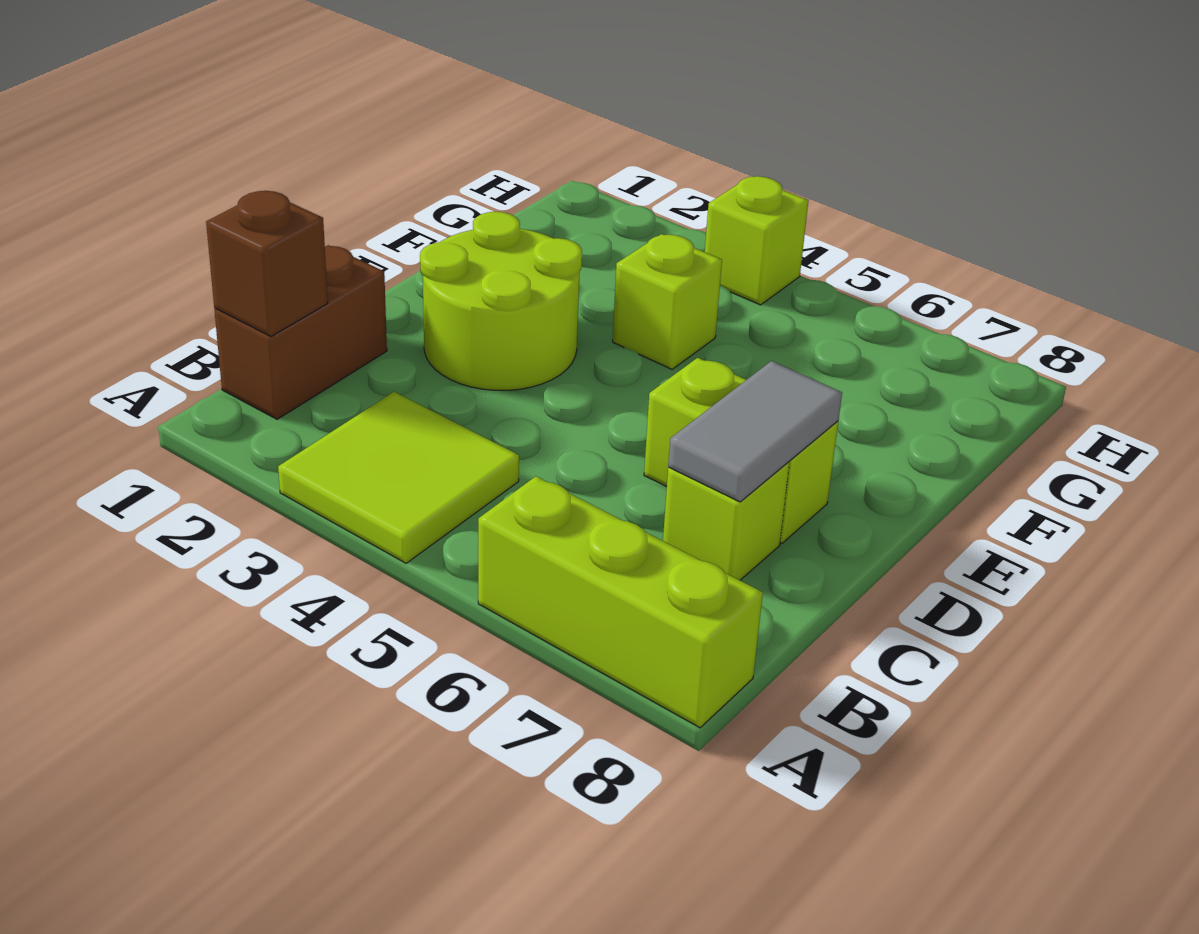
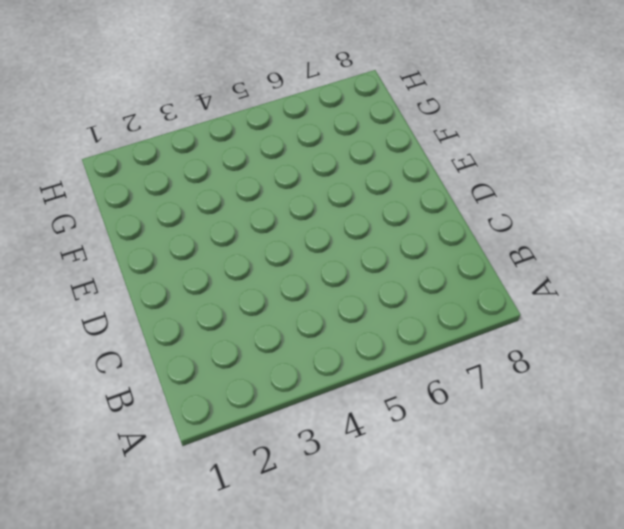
none -> lime 2x2 tile [278,392,519,563]
none -> lime 1x3 brick [478,476,763,728]

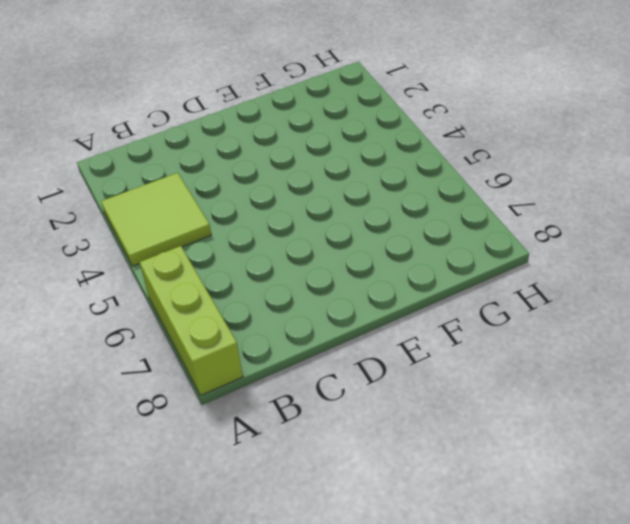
none -> brown 1x2 brick [214,245,387,419]
none -> lime 1x1 brick [663,462,789,580]

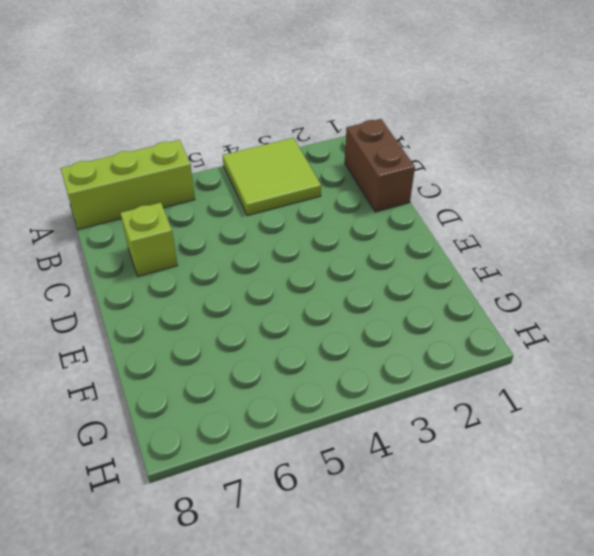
none -> lime 2x2 round brick [420,212,582,390]
none -> lime 1x2 brick [644,358,838,543]

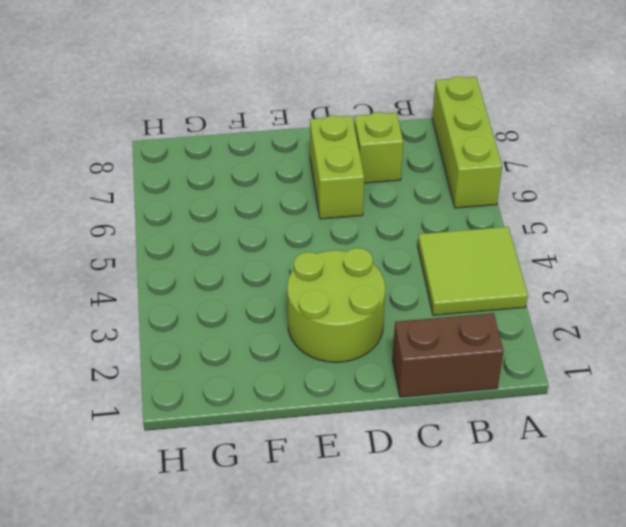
none -> lime 1x1 brick [613,234,722,369]
none -> lime 1x1 brick [705,176,808,305]

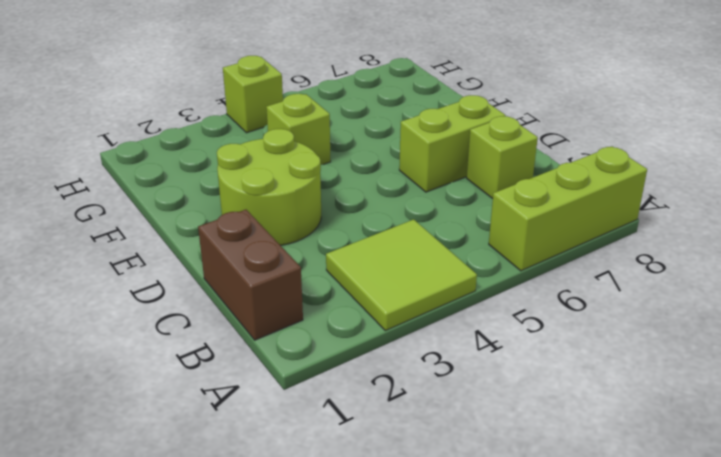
none -> brown 1x1 brick [206,191,328,336]
none -> grey 1x2 tile [668,361,842,502]

